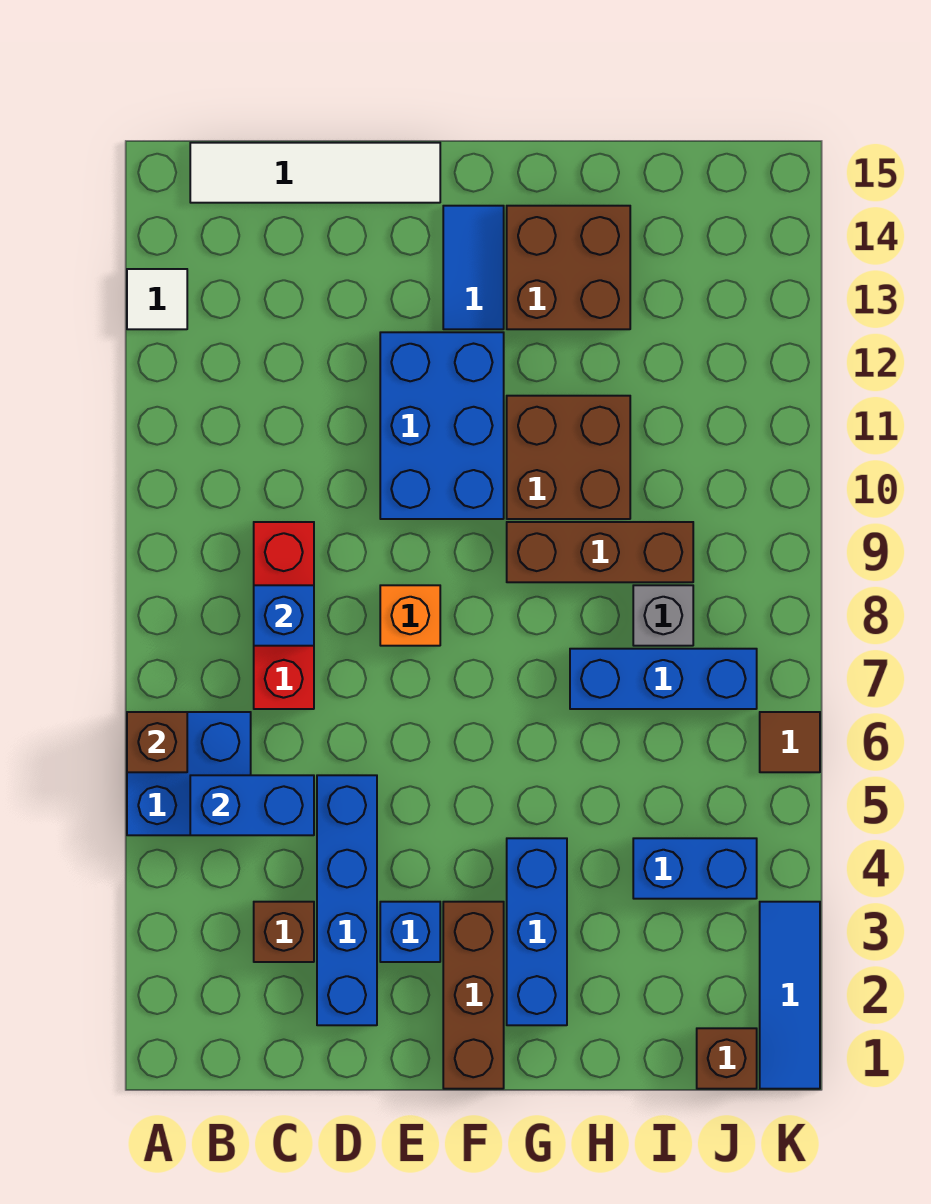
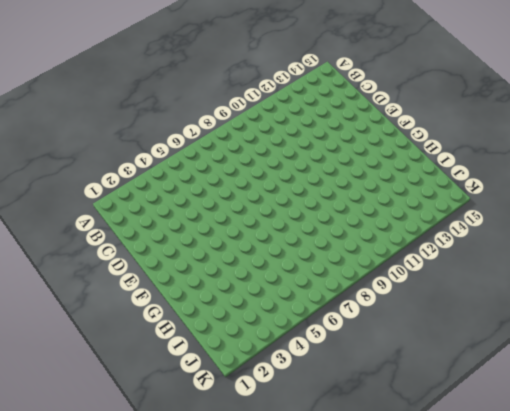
none -> blue 2x2 brick [127,712,251,835]
none -> white 1x1 tile [127,269,187,329]
none -> white 1x4 tile [190,143,440,203]

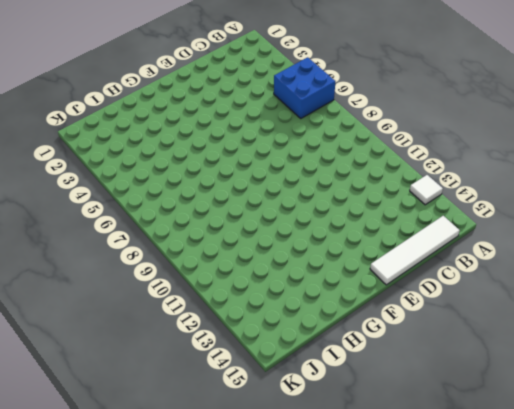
none -> brown 1x1 brick [254,902,314,962]
none -> red 1x3 brick [254,522,314,709]
none -> blue 1x4 brick [317,775,377,1025]

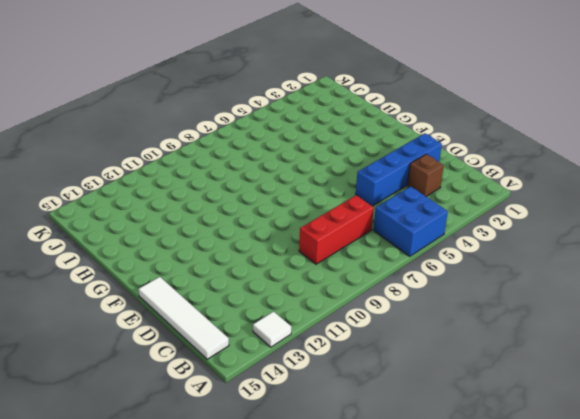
none -> blue 1x1 brick [380,902,440,962]
none -> orange 1x1 brick [380,585,440,646]
none -> blue 2x3 brick [380,332,504,519]

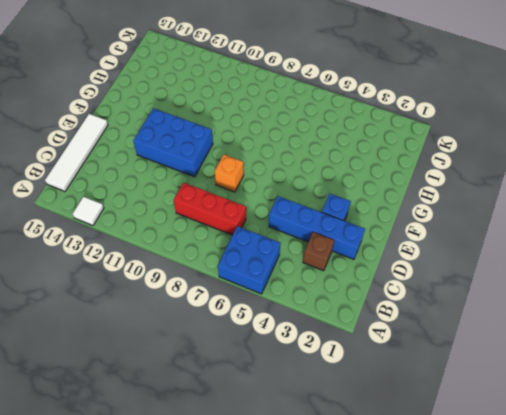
none -> brown 1x3 brick [443,902,504,1089]
none -> blue 1x2 tile [443,206,504,329]
none -> blue 1x3 brick [507,838,567,1025]

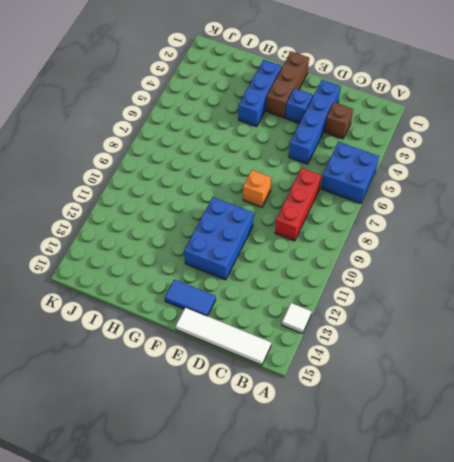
blue 1x2 tile [165,279,216,316] -> blue 1x2 tile turned to [443,206,504,329]
none -> brown 1x3 brick [507,522,693,582]
none -> brown 2x2 brick [507,396,630,519]
none -> brown 2x2 brick [507,206,630,329]

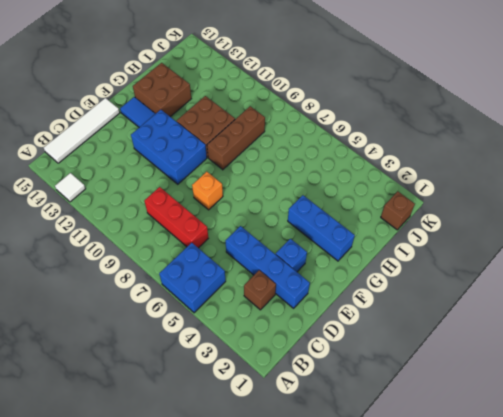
none -> brown 1x3 brick [443,902,504,1089]
none -> blue 1x3 brick [570,649,757,709]
none -> blue 1x2 brick [633,838,757,899]

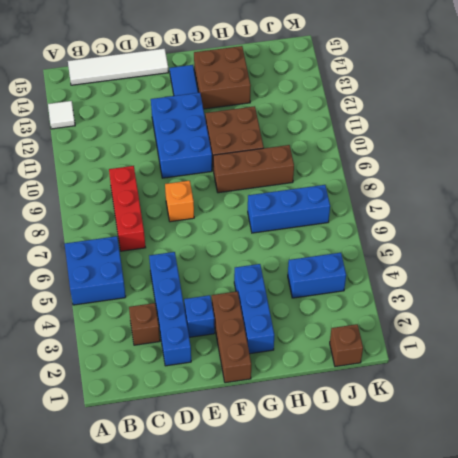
none -> grey 1x1 brick [633,585,693,646]
none -> blue 1x3 tile [760,902,820,1089]
none -> brown 1x1 tile [760,712,820,772]

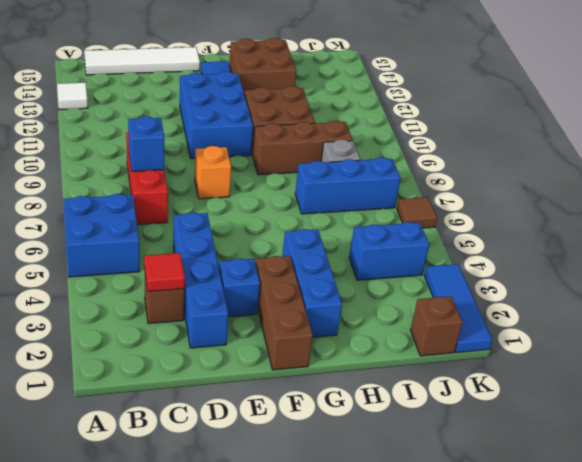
red 1x1 tile [144,253,185,292] -> none
none -> brown 1x1 brick [127,712,187,772]
none -> blue 1x2 brick [190,775,314,835]

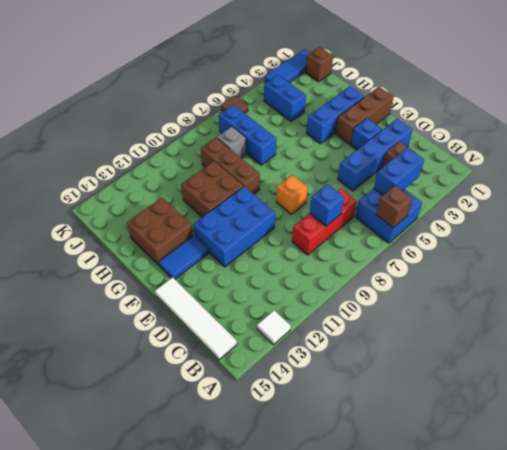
blue 1x2 brick [374,147,424,195] -> blue 1x2 brick turned to [190,775,314,835]

